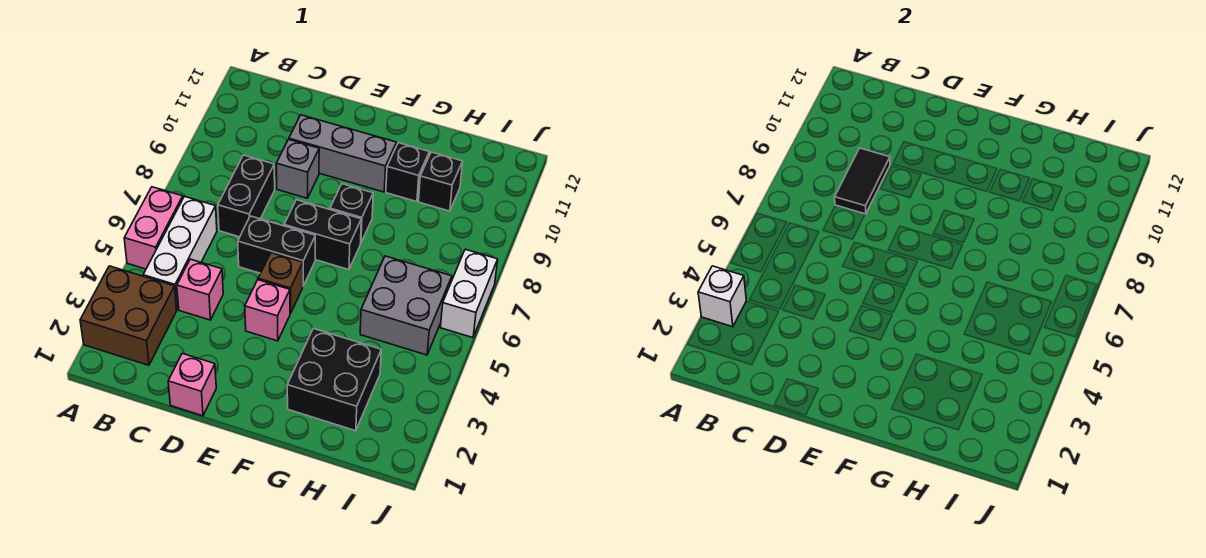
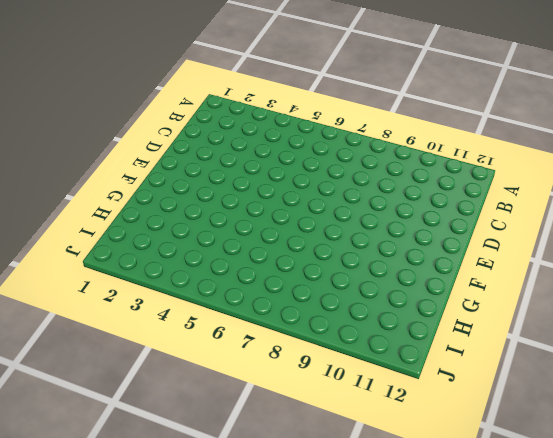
none -> brown 2x2 brick [80,266,177,365]
none -> pink 1x2 brick [124,187,183,269]
none -> white 1x3 brick [143,197,217,310]

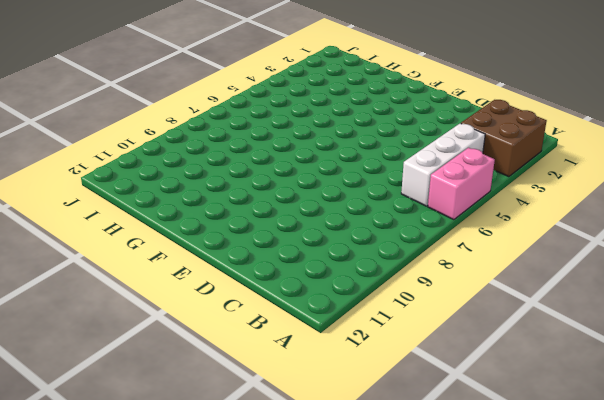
none -> pink 1x1 brick [177,259,223,320]
none -> black 1x2 brick [218,155,275,237]
none -> pink 1x1 brick [168,353,216,416]

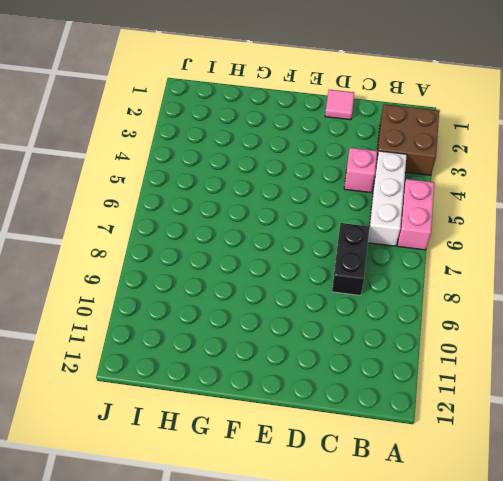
pink 1x1 tile [325,90,354,120] -> pink 1x1 brick [168,353,216,416]
none -> black 1x2 brick [238,216,315,286]
none -> grey 1x1 brick [276,140,319,198]
none -> grey 1x3 brick [289,115,396,192]

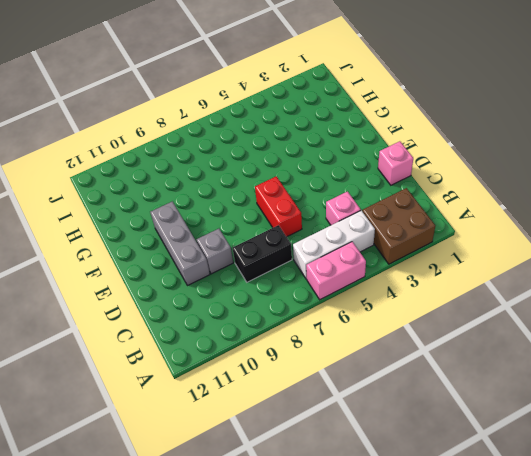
red 1x2 brick [255,176,302,237] -> black 1x2 brick [238,216,315,286]
none -> pink 1x1 brick [245,280,290,341]
none -> brown 1x1 brick [258,253,303,313]
none -> black 1x2 brick [284,200,361,270]

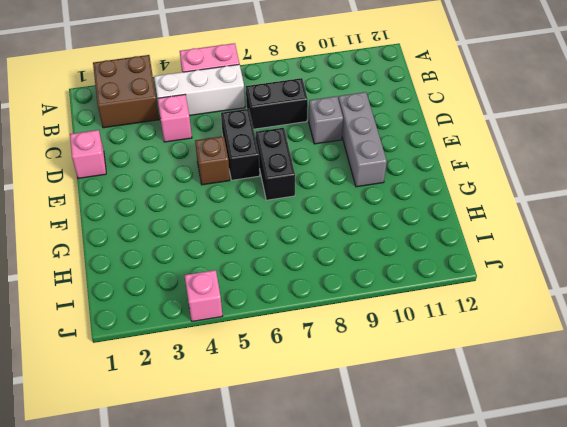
pink 1x1 brick [185,270,222,321] -> pink 1x1 brick moved to [245,280,290,341]
none -> black 1x1 brick [330,184,373,242]
none -> black 2x2 brick [287,329,381,431]
none -> black 1x1 brick [386,143,429,202]

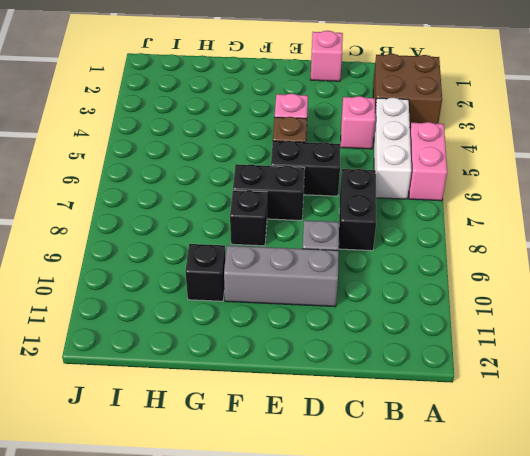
none -> black 2x2 brick [287,329,381,431]
none -> grey 2x2 brick [360,256,452,355]
none -> black 1x1 brick [419,152,463,211]

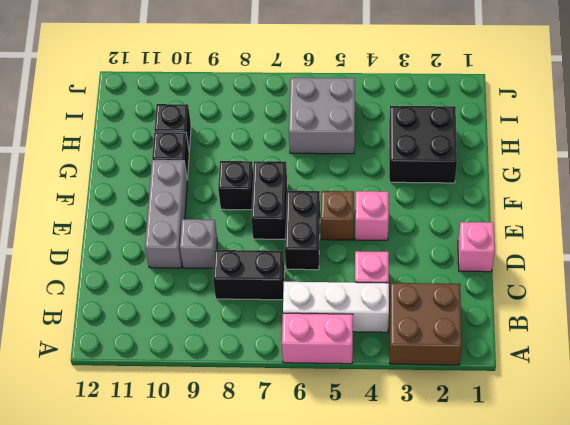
none -> white 1x2 brick [440,249,498,338]
none -> white 1x1 brick [698,266,746,327]
none -> black 1x2 tile [835,148,890,214]

